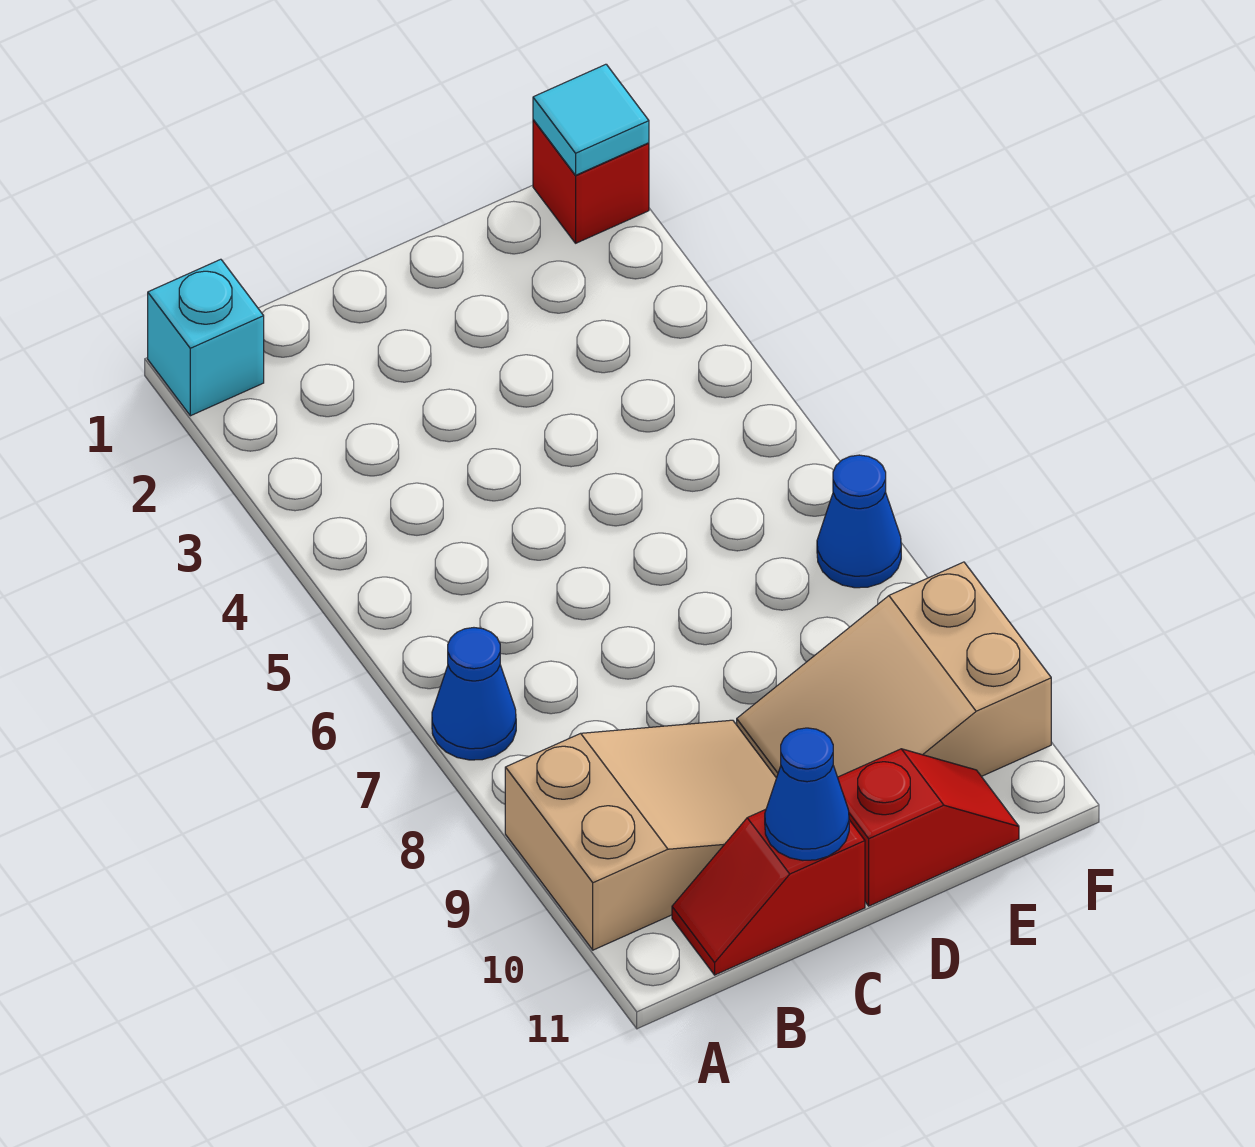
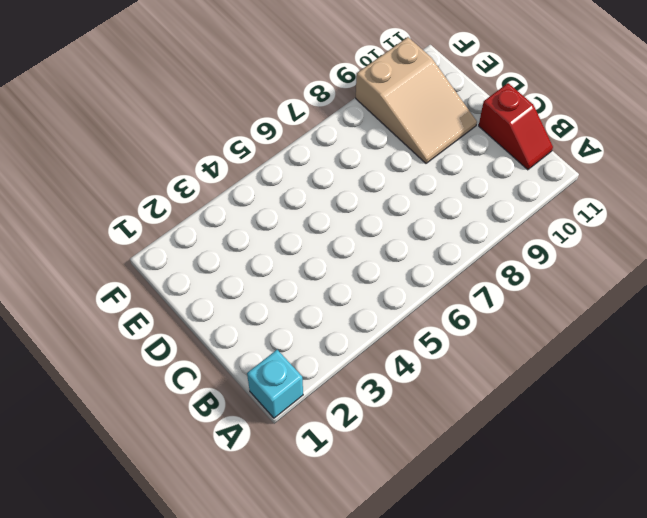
none -> blue 1x1 cone [432,628,516,760]
none -> tan 2x3 slope [505,720,776,950]

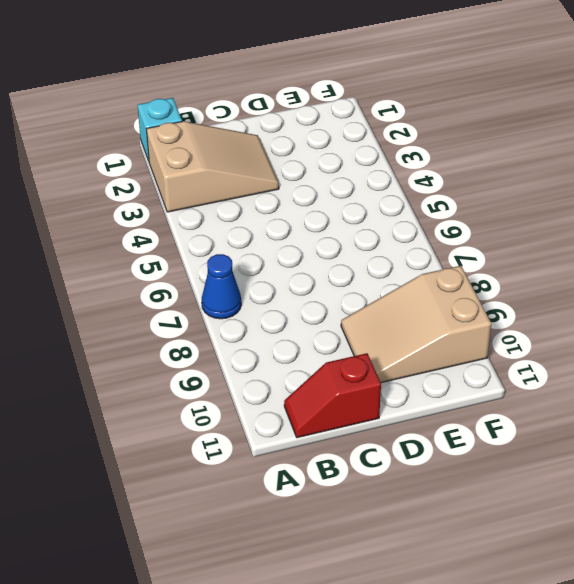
tan 2x3 slope [147,121,279,212] -> tan 2x3 slope moved to [505,720,776,950]
none -> red 1x2 slope [838,749,1019,906]
none -> red 1x1 brick [533,120,649,243]

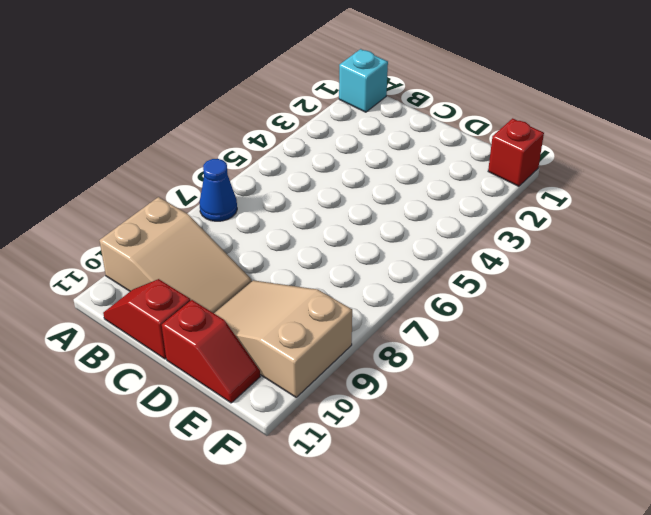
none -> blue 1x1 cone [817,455,901,588]
none -> blue 1x1 cone [765,728,849,860]

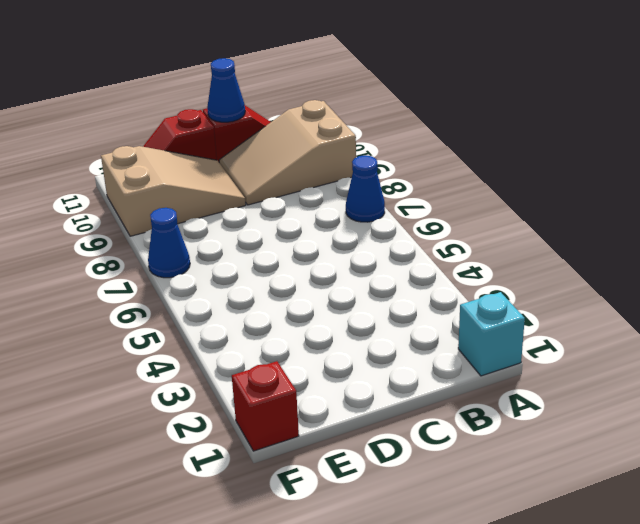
none -> cyan 1x1 tile [533,64,649,175]

